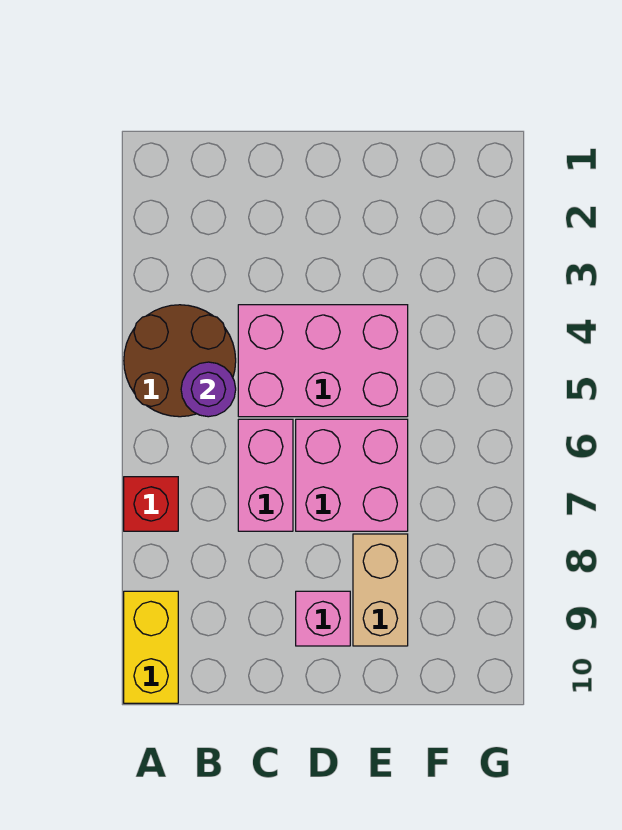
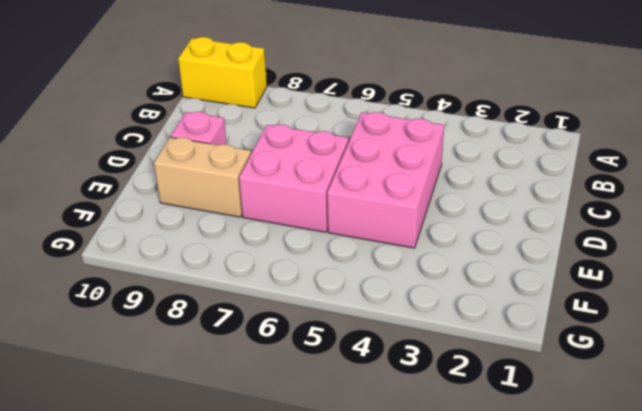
none -> brown 2x2 round brick [124,305,236,417]
none -> red 1x1 brick [124,477,178,531]

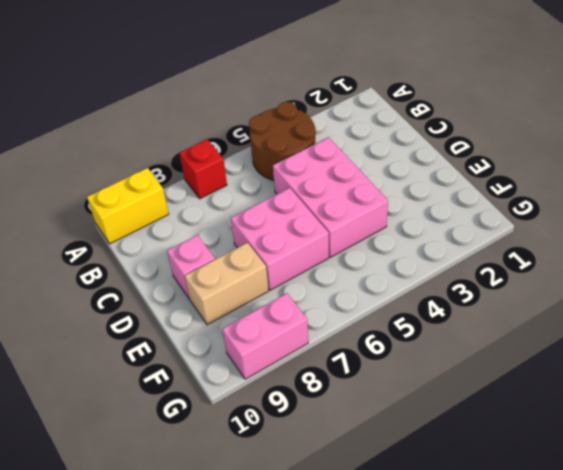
pink 1x2 brick [222,293,308,379] -> pink 1x2 brick moved to [238,419,293,531]
none -> purple 1x1 round brick [181,362,236,417]

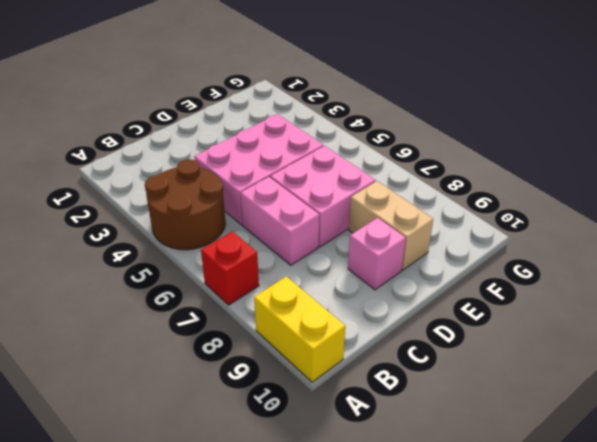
none -> purple 1x1 round brick [181,362,236,417]

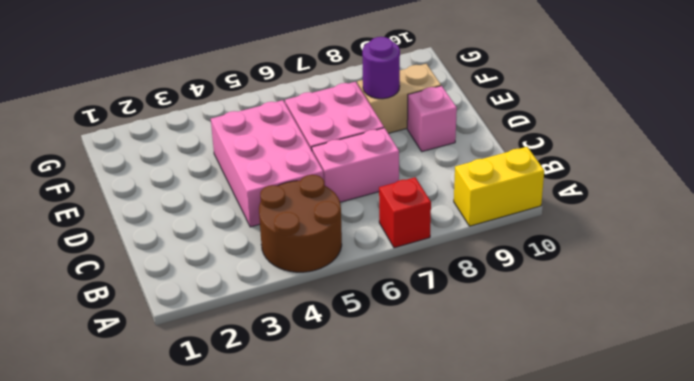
purple 1x1 round brick [362,37,400,99] -> purple 1x1 round brick moved to [181,362,236,417]

